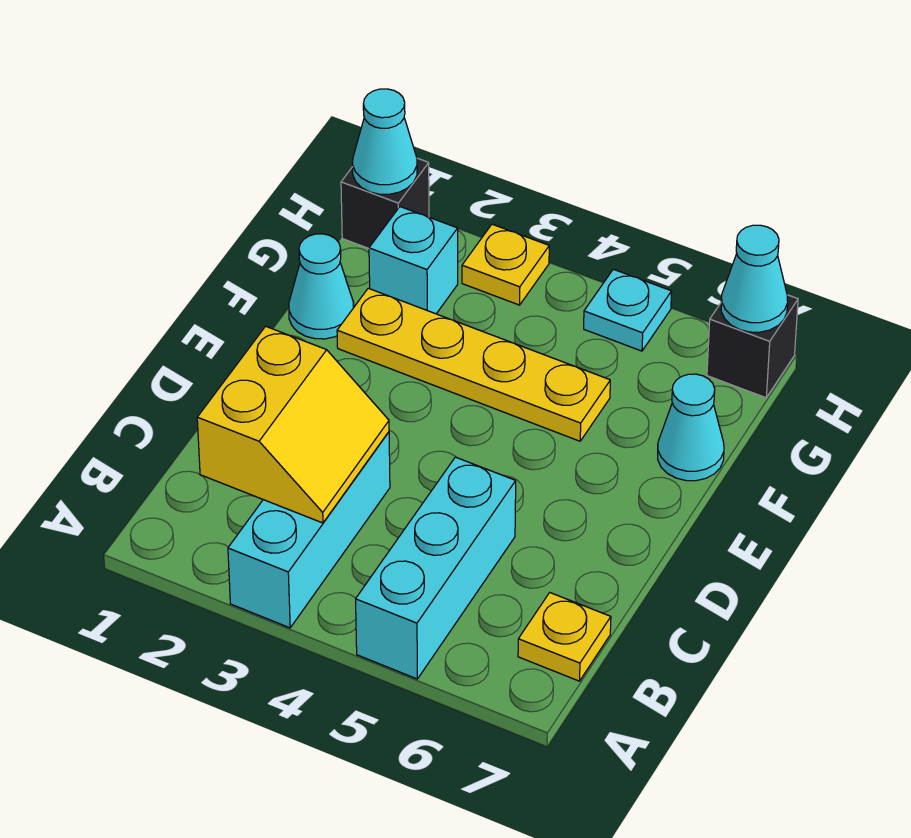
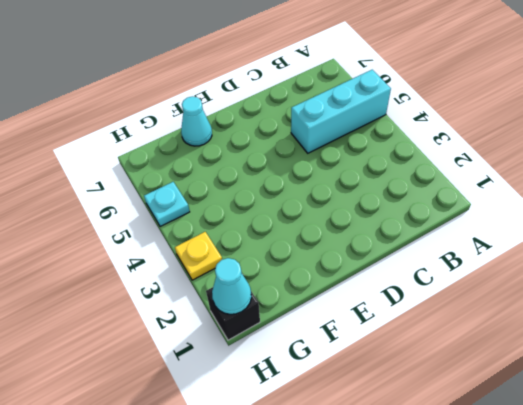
none -> cyan 1x3 brick [228,432,390,628]
none -> yellow 1x1 plate [518,593,611,681]
none -> cyan 1x1 cone [289,234,354,339]

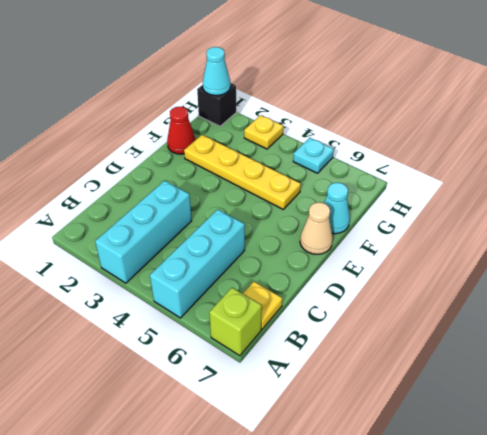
lime 1x1 brick [209,288,262,356] -> none
tan 1x1 cone [300,202,333,254] -> none
red 1x1 cone [167,107,195,154] -> cyan 1x1 cone [289,234,354,339]
none -> cyan 1x1 brick [369,207,458,314]
none -> black 1x1 brick [707,295,798,398]
none -> yellow 2x2 slope [197,326,389,523]

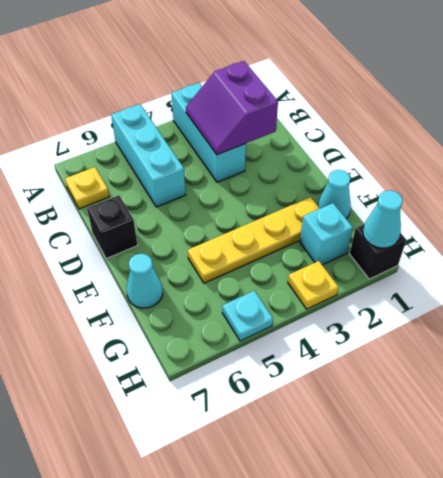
purple 2x2 slope [186,61,278,155] -> yellow 2x2 slope [197,326,389,523]
black 1x1 brick [87,195,137,259] -> black 1x1 brick moved to [707,295,798,398]
none -> cyan 1x1 cone [721,225,788,332]

